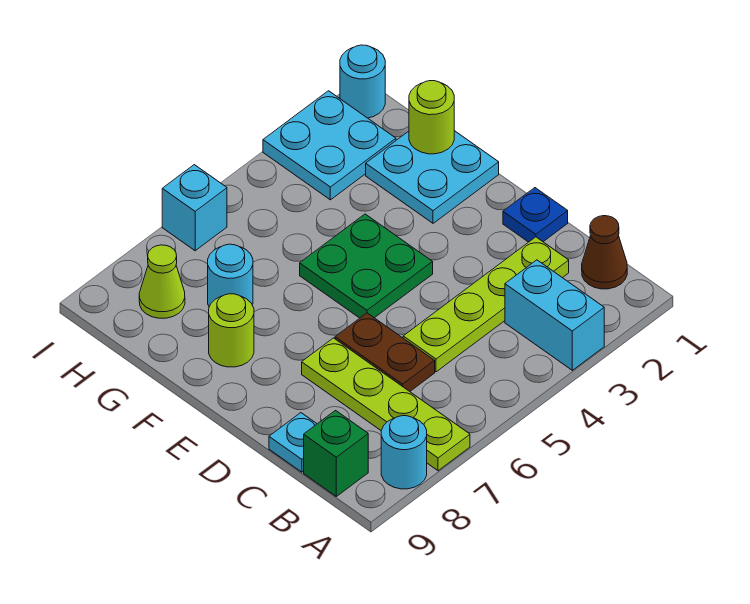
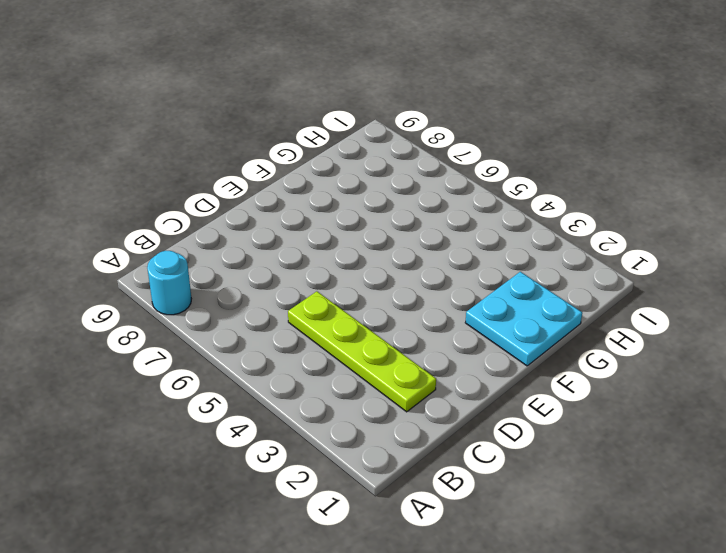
none -> cyan 1x2 brick [505,260,604,370]
none -> lime 1x4 plate [302,338,470,471]
none -> brown 1x1 cone [582,216,627,289]

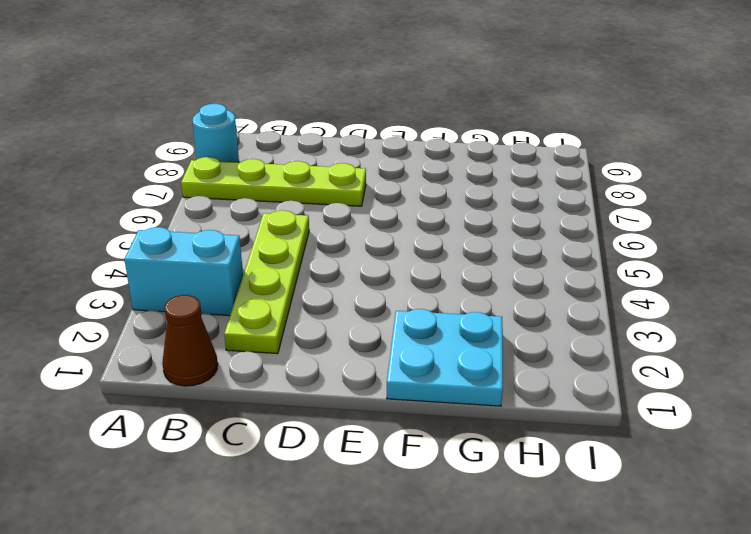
none -> green 1x1 brick [304,411,368,496]
none -> brown 1x2 plate [335,313,435,391]
none -> cyan 1x1 plate [269,413,317,472]

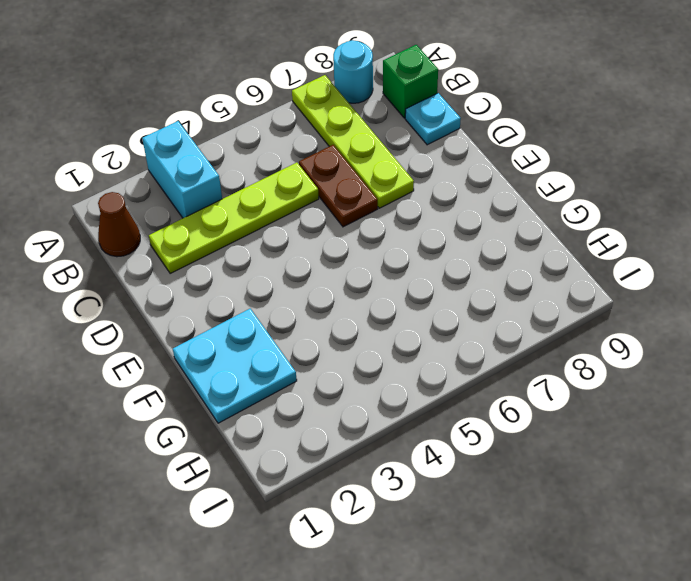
none -> blue 1x1 plate [503,188,568,242]
none -> green 2x2 plate [300,214,433,318]
none -> lime 1x1 round brick [209,294,254,367]

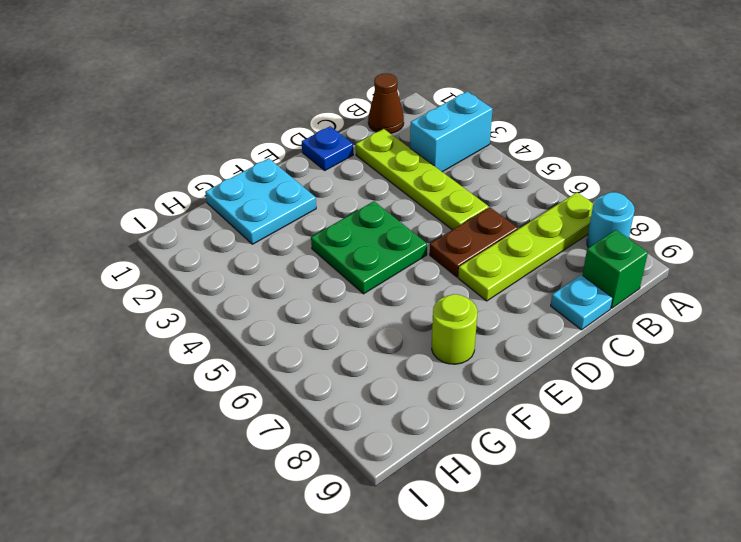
none -> cyan 1x1 round brick [208,244,253,307]
none -> cyan 2x2 plate [263,91,396,200]
none -> lime 1x1 cone [139,245,185,318]

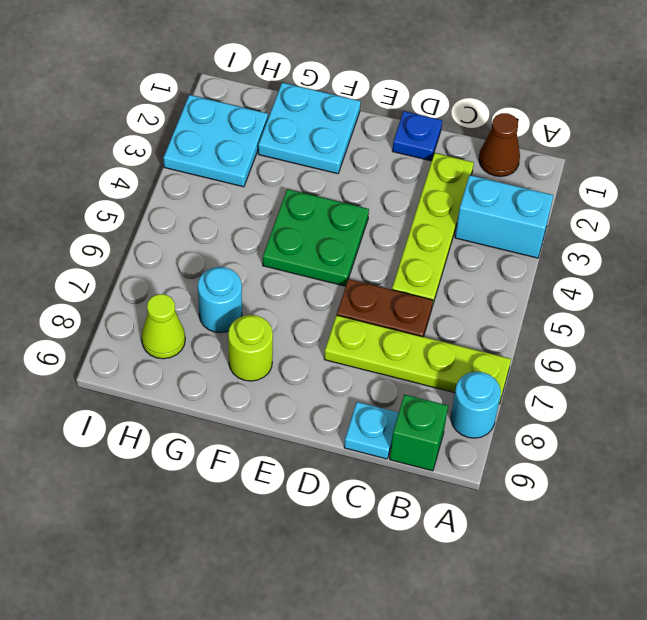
none -> cyan 1x1 round brick [340,45,385,118]
none -> cyan 1x1 brick [162,165,227,251]
none -> lime 1x1 round brick [409,81,454,154]

